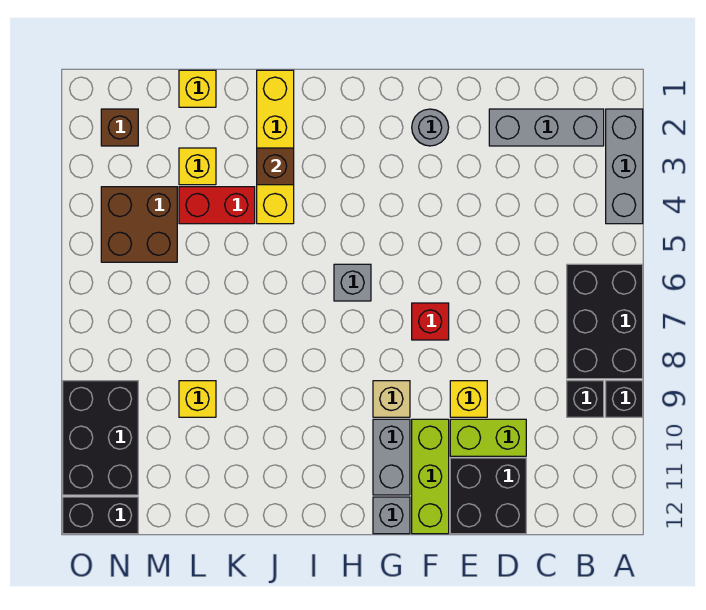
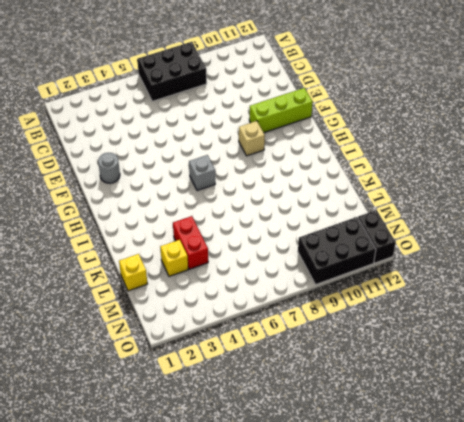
none -> grey 1x3 brick [606,109,643,224]
none -> black 1x1 brick [606,381,643,417]
none -> grey 1x3 brick [489,109,604,146]

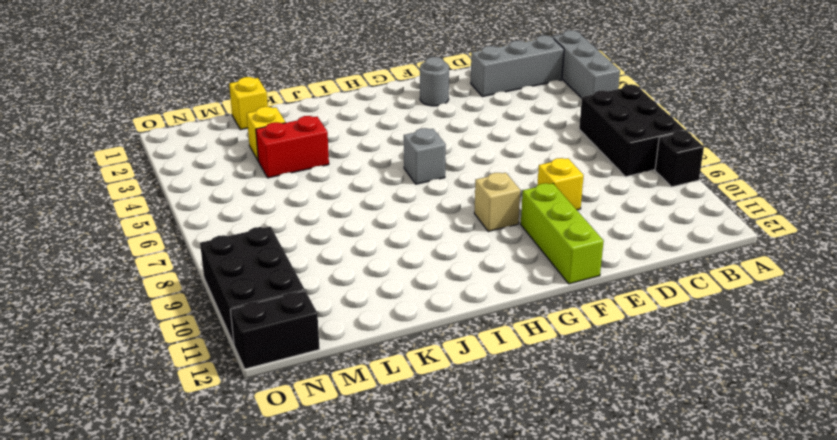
none -> black 1x1 brick [567,381,604,417]
none -> lime 1x2 brick [450,419,526,456]
none -> black 2x2 brick [450,458,526,534]

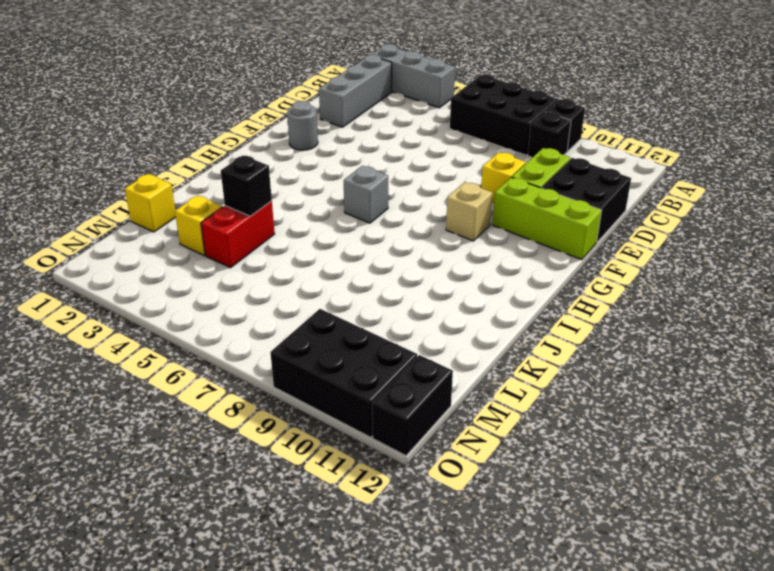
black 1x1 brick [221,155,272,216] -> none
none -> red 1x1 brick [412,303,449,340]
none -> grey 1x2 brick [373,419,410,495]
none -> grey 1x1 brick [373,497,410,534]

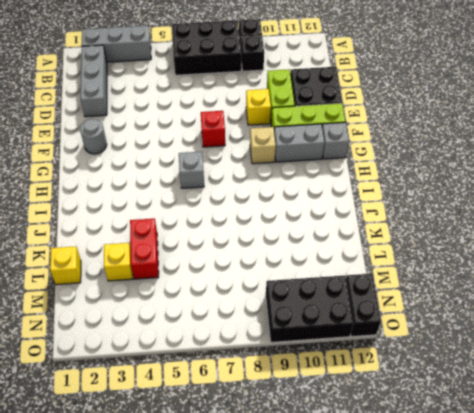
none -> yellow 1x4 brick [257,70,294,224]
none -> yellow 1x1 brick [179,381,216,417]
none -> brown 2x2 brick [101,187,177,262]

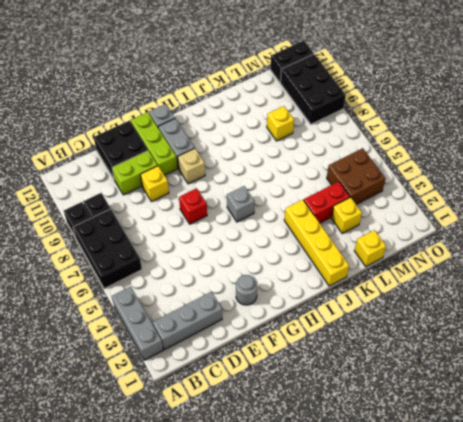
none -> brown 1x1 brick [101,109,138,146]
none -> brown 1x1 brick [257,148,294,185]

